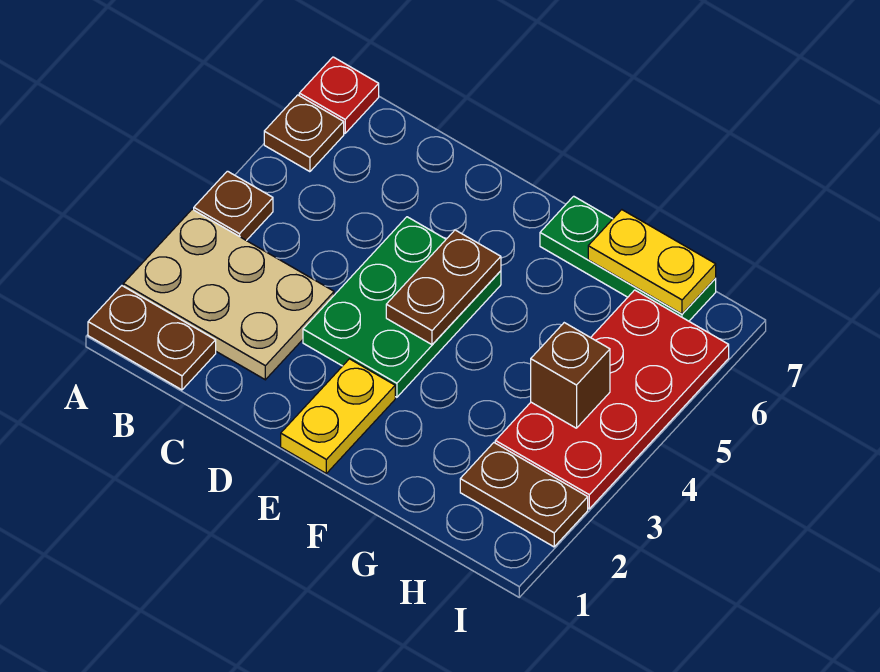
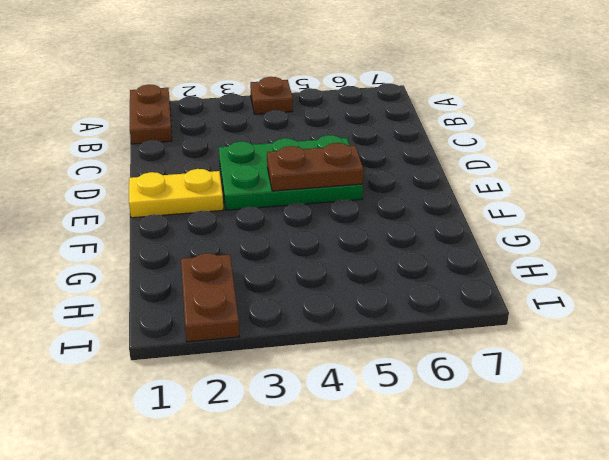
none -> tan 2x3 plate [123,209,334,380]
none -> brown 1x1 plate [264,95,344,172]
none -> red 1x1 plate [299,57,379,133]

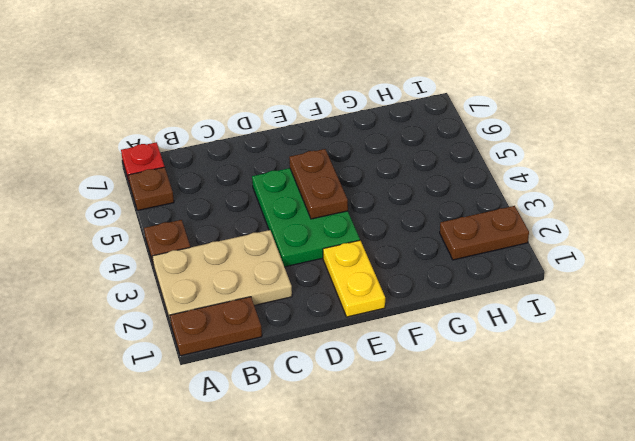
none -> green 1x3 plate [540,196,716,321]
none -> red 2x4 plate [495,290,729,509]
none -> yellow 1x2 plate [588,210,716,314]

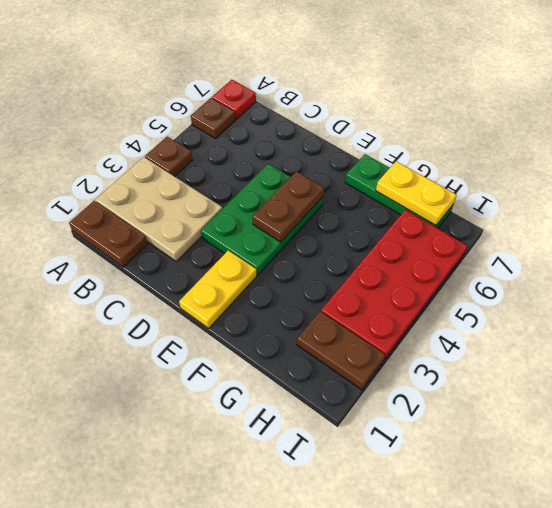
none -> brown 1x1 brick [531,323,610,428]

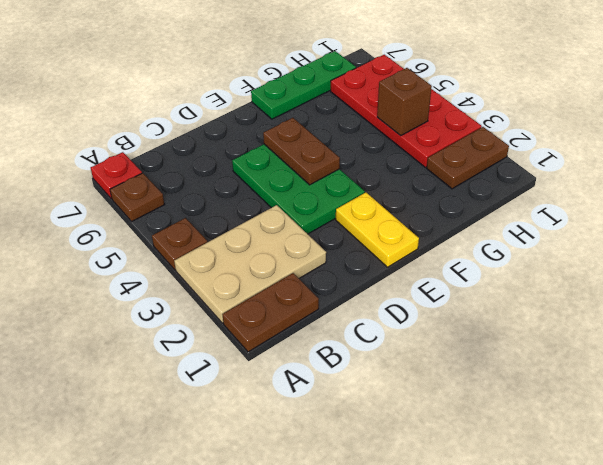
none -> yellow 1x2 plate [588,210,716,314]

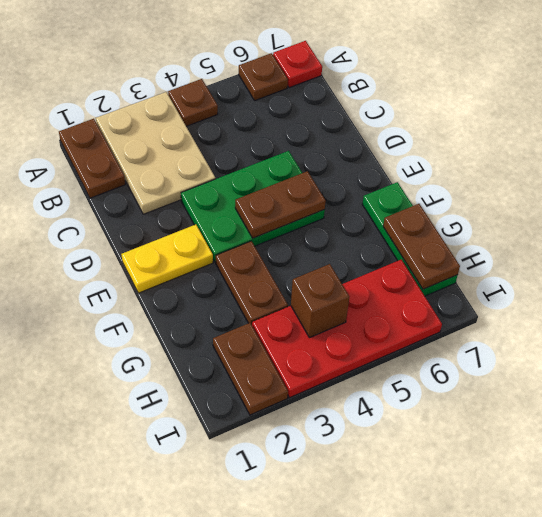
brown 1x2 plate [216,241,288,325] -> none
brown 1x2 plate [383,204,460,289] -> yellow 1x2 plate [588,210,716,314]

